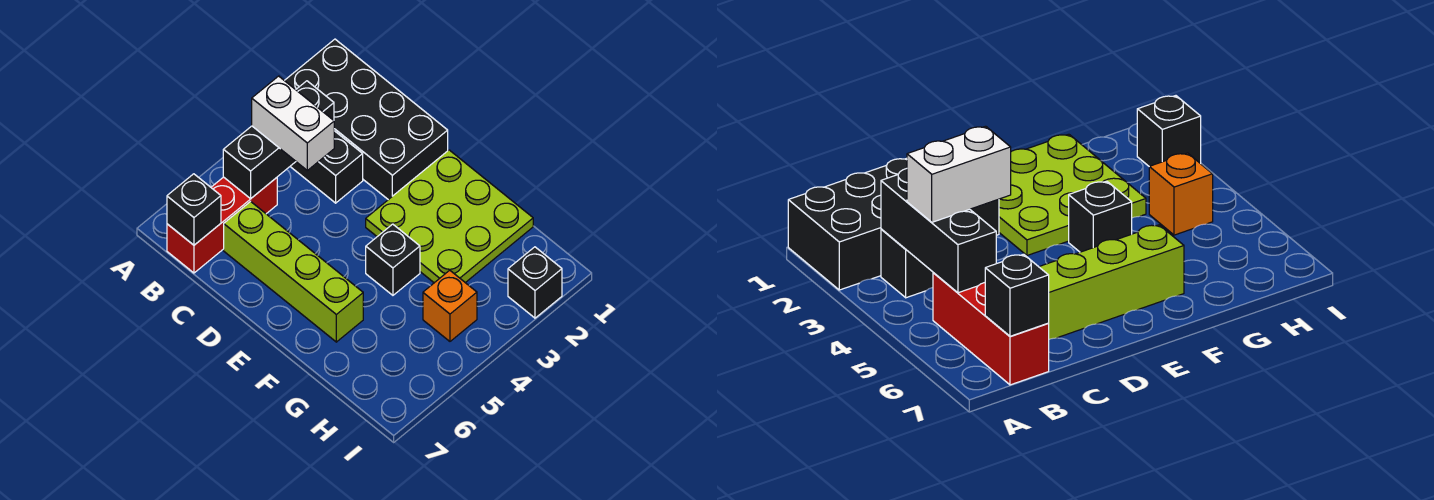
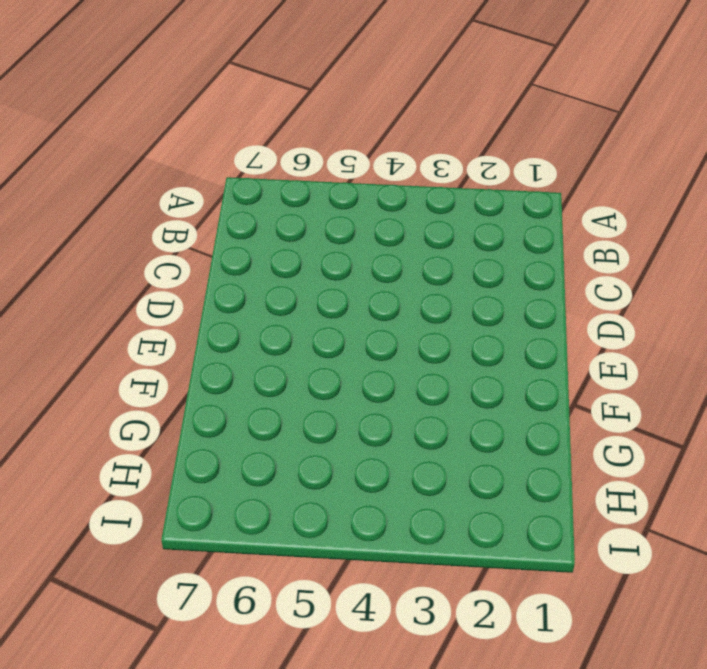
none -> black 2x4 brick [284,39,448,200]
none -> black 1x2 brick [290,131,363,203]

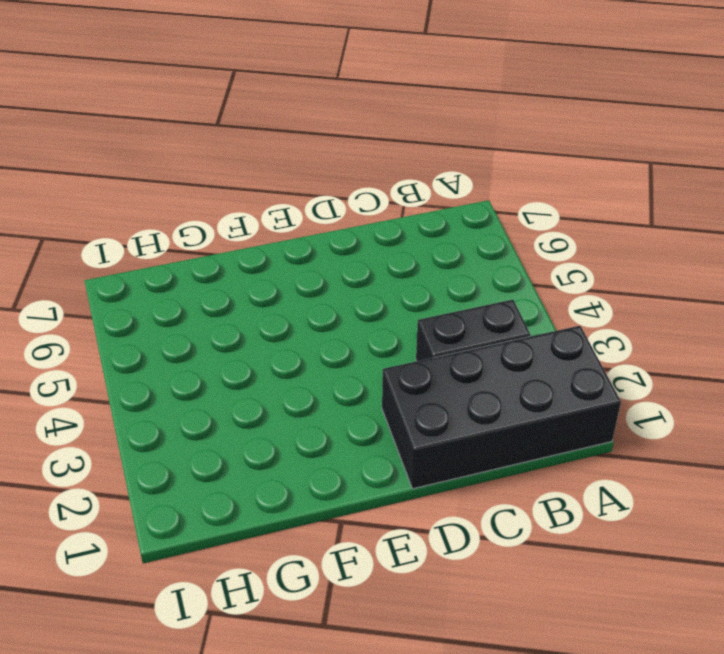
none -> red 1x3 brick [167,177,277,273]
none -> lime 1x4 brick [224,202,363,342]

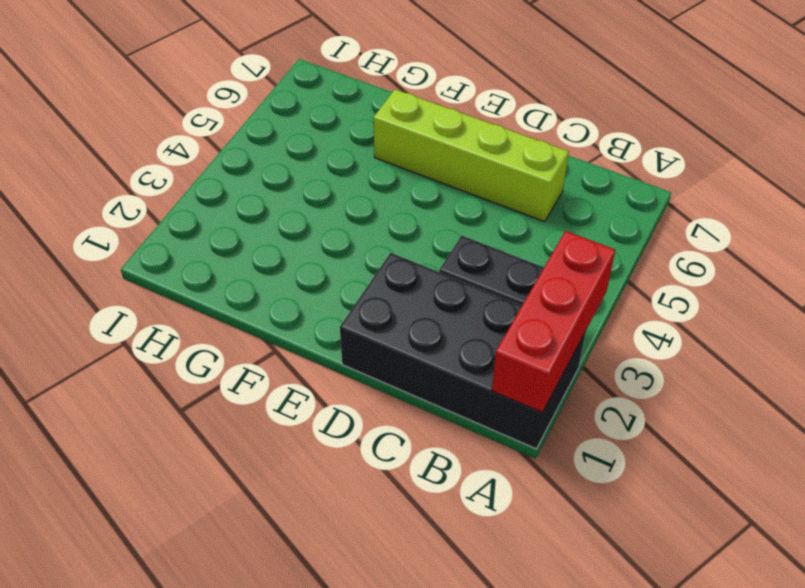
red 1x3 brick [492,231,615,412] -> red 1x3 brick moved to [167,177,277,273]
none -> lime 3x3 plate [366,150,533,283]
none -> black 1x1 brick [366,224,420,295]

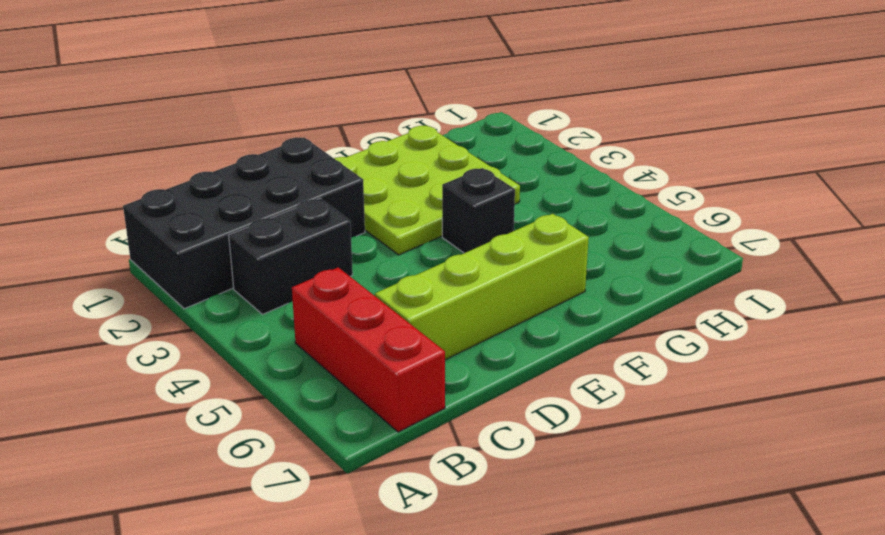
none -> orange 1x1 brick [423,270,477,341]
none -> black 1x1 brick [508,247,562,318]

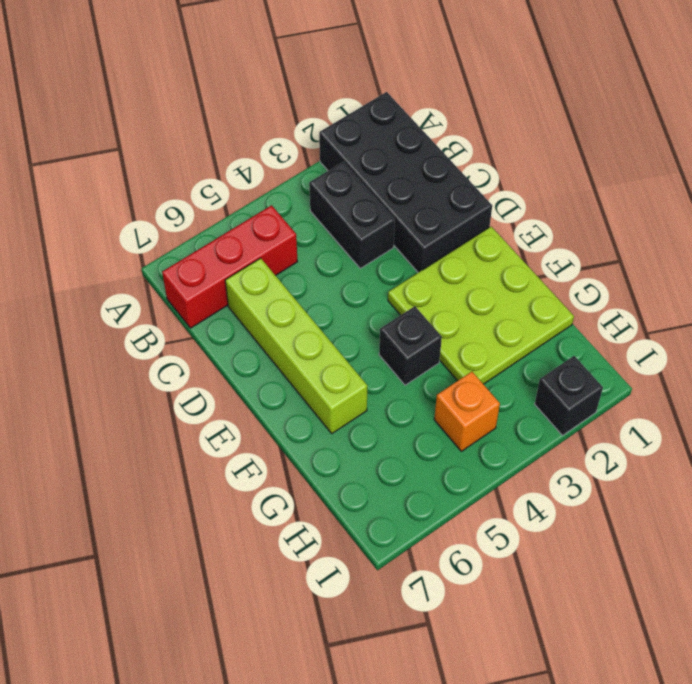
none -> black 1x3 brick [223,81,334,199]
none -> black 1x1 brick [167,174,221,245]

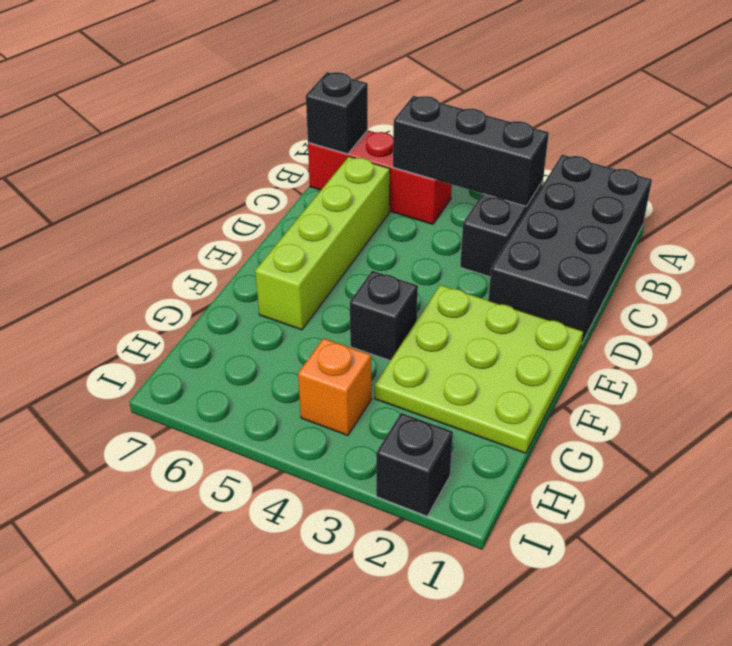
none -> white 1x2 brick [252,76,334,170]

